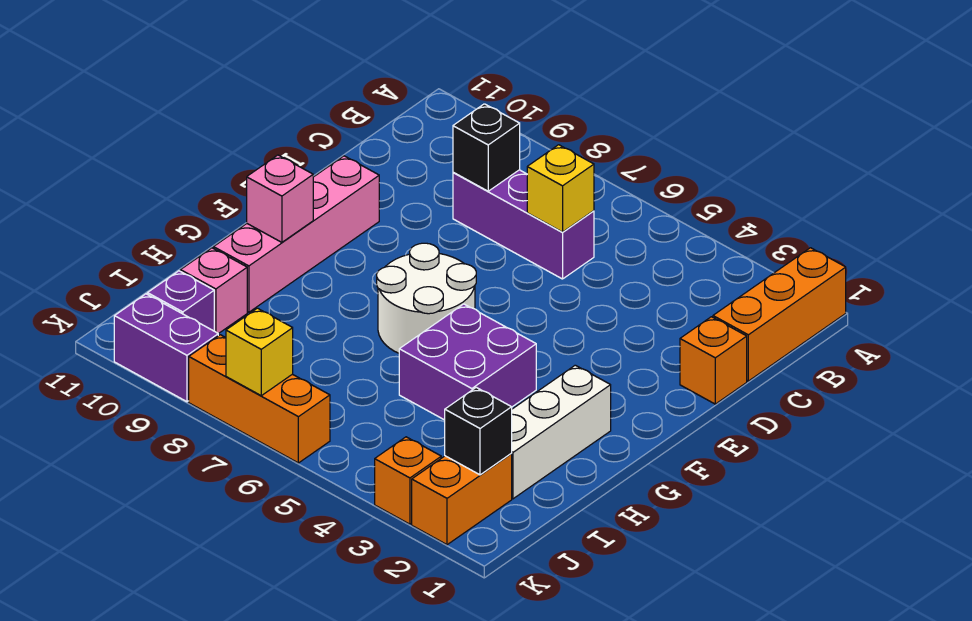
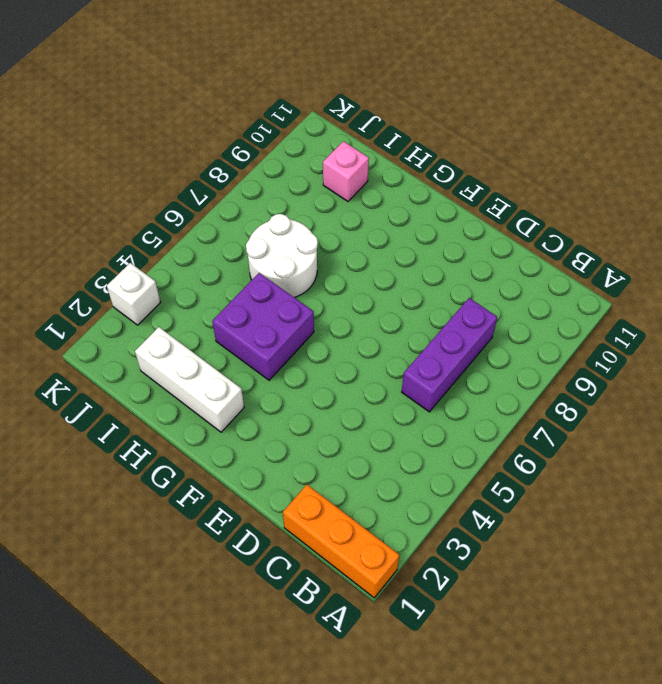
white 2x2 round brick [246,214,318,297] -> white 2x2 round brick moved to [377,243,476,353]
white 1x1 brick [107,263,161,325] -> orange 1x1 brick [375,437,441,524]
none -> orange 1x1 brick [680,317,747,404]
none -> pink 1x4 brick [214,156,379,312]
none -> orange 1x2 brick [412,454,512,545]

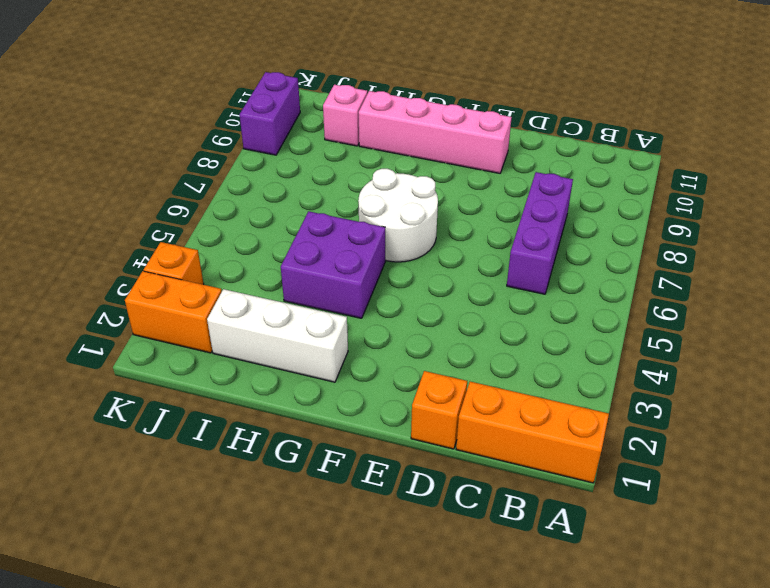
none -> purple 1x1 brick [147,271,214,331]
none -> orange 1x3 brick [189,335,330,463]
none -> yellow 1x1 brick [527,145,594,232]

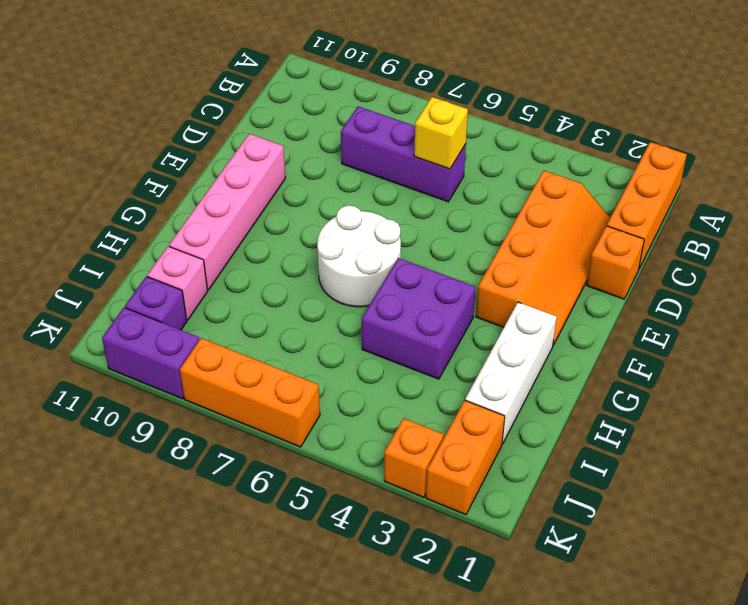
orange 2x4 slope [476,170,610,345] -> none
none -> black 1x1 brick [453,104,520,191]
none -> pink 1x1 brick [247,155,313,242]
none -> black 1x1 brick [445,387,512,475]

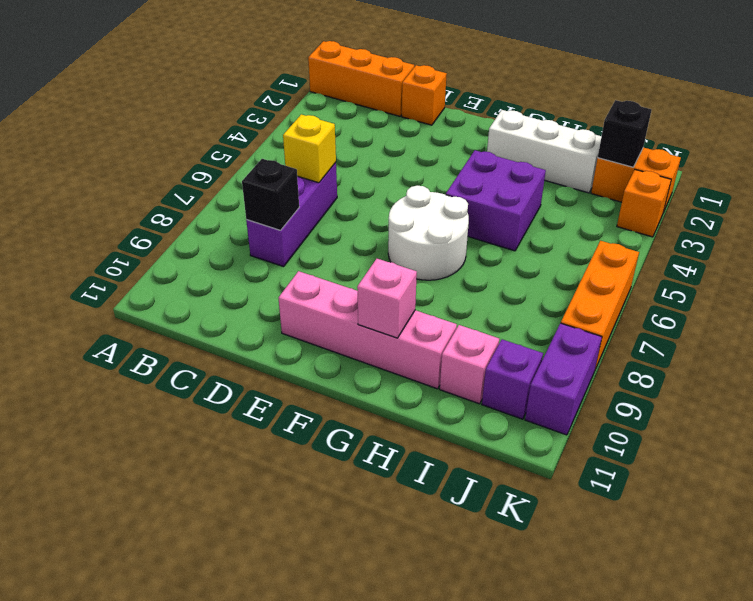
none -> yellow 1x1 brick [226,308,293,396]

